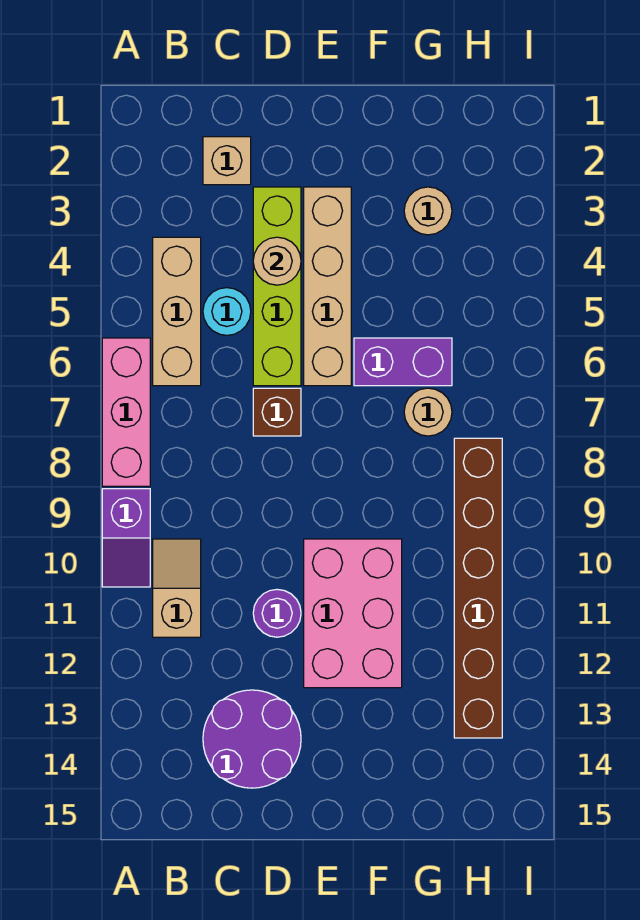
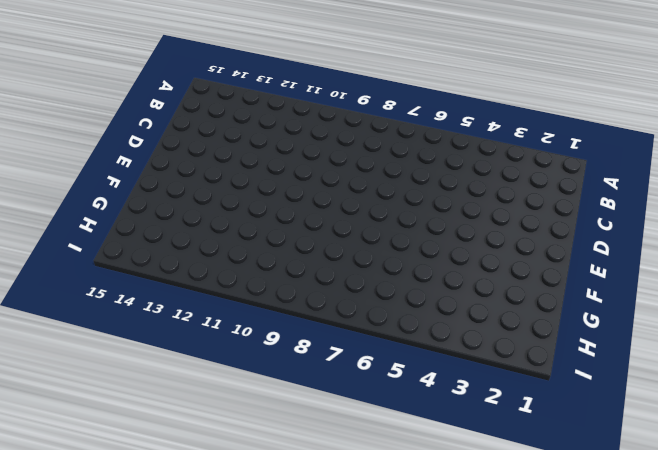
none -> pink 1x3 brick [102,338,150,486]
none -> purple 1x2 slope [102,489,150,587]
none -> tan 1x3 brick [153,237,201,386]

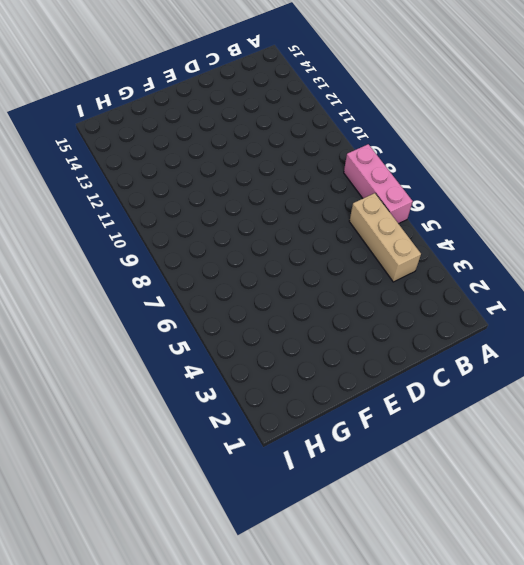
none -> purple 1x2 slope [102,489,150,587]
none -> tan 1x2 slope [153,539,201,637]
none -> tan 1x1 brick [203,137,251,185]

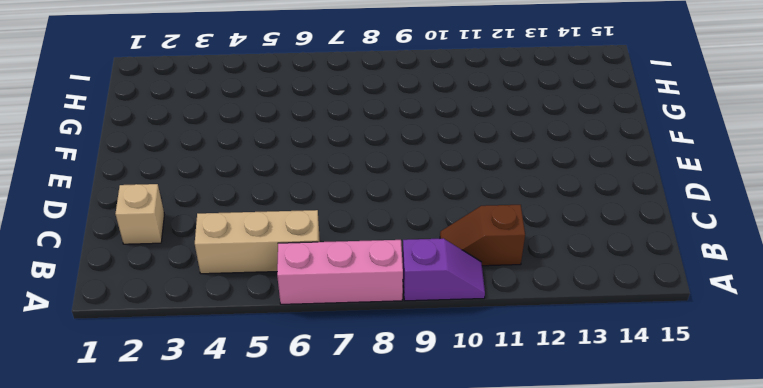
brown 1x2 slope [440,205,525,266] -> tan 1x2 slope [153,539,201,637]
none -> cyan 1x1 round brick [203,288,251,335]
none -> purple 2x2 round brick [203,690,301,788]
none -> lime 1x4 brick [253,187,301,386]

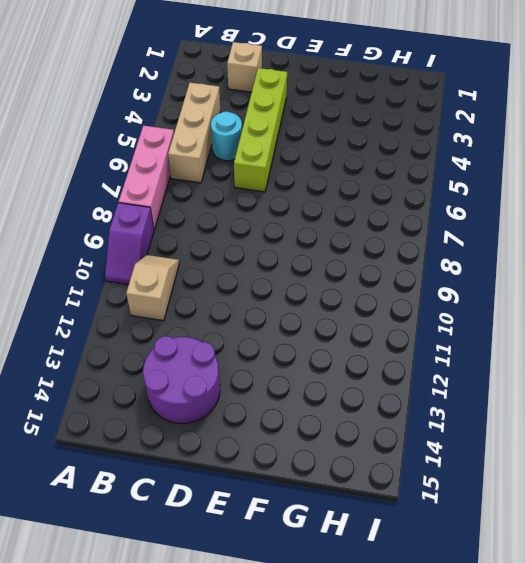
none -> brown 1x1 brick [253,388,301,436]
none -> purple 1x1 round brick [253,589,301,637]
none -> tan 1x4 brick [304,187,351,386]

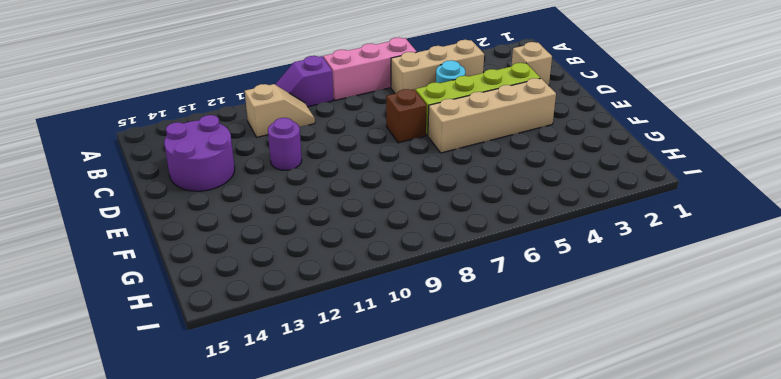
none -> pink 2x3 brick [304,539,402,688]
none -> purple 1x2 brick [354,338,452,386]
none -> tan 1x1 round brick [404,187,452,235]

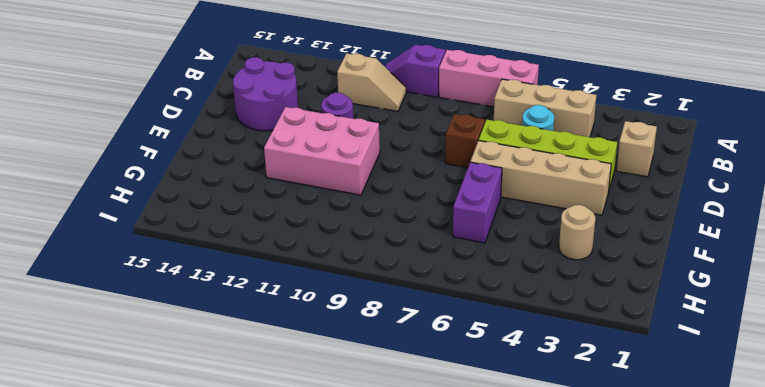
none -> tan 1x1 round brick [404,388,452,436]
none -> brown 1x6 brick [454,438,502,738]
none -> tan 1x1 round brick [253,237,301,285]

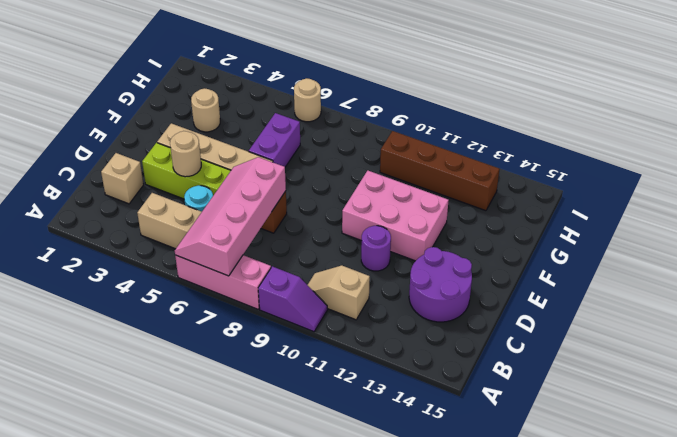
pink 2x4 slope [175,157,286,276] -> none
brown 1x4 brick [380,131,499,211] -> brown 1x6 brick [454,438,502,738]
tan 1x1 round brick [294,78,321,122] -> tan 1x1 round brick moved to [404,388,452,436]

